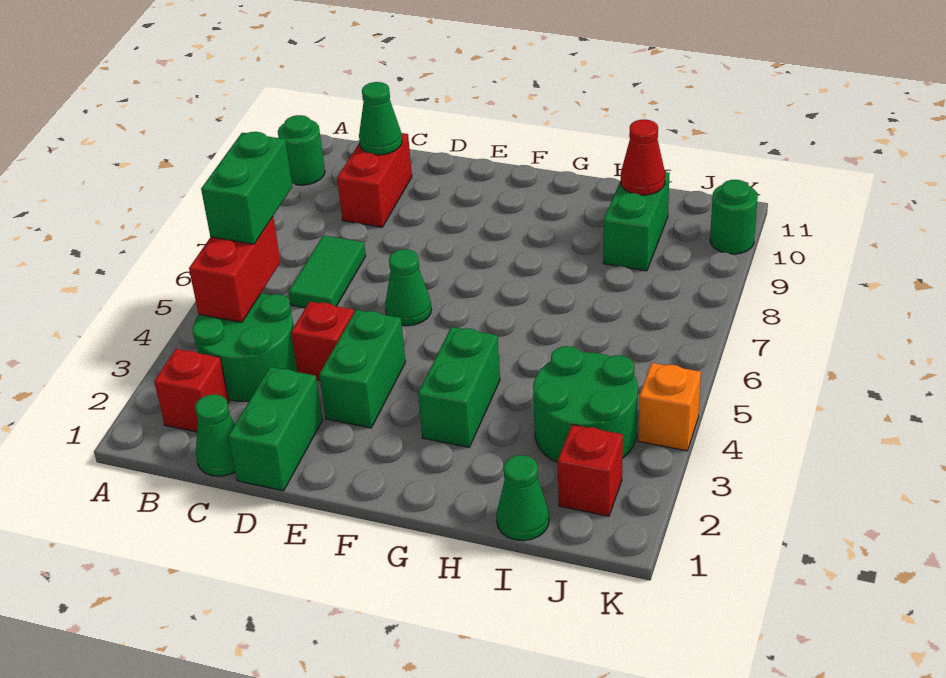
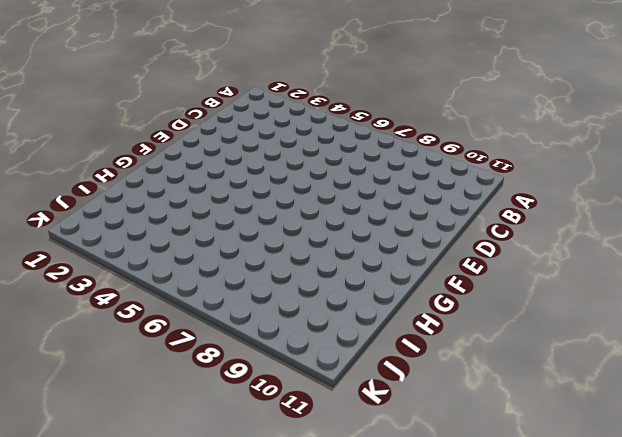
none -> green 1x1 round brick [278,115,325,185]
none -> red 1x1 brick [154,349,229,432]
none -> green 2x2 round brick [192,293,297,401]

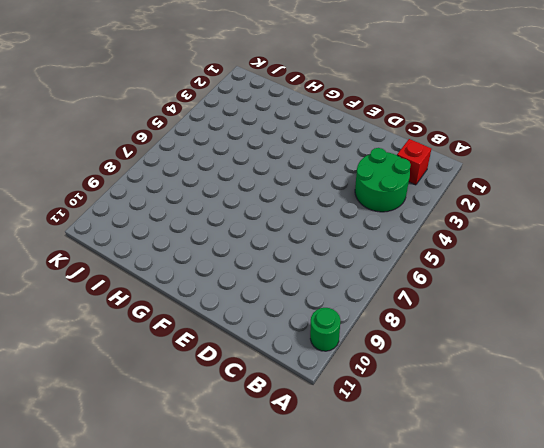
none -> green 1x1 cone [195,394,235,476]
none -> green 1x2 tile [289,235,366,308]
none -> red 1x2 brick [337,133,412,227]

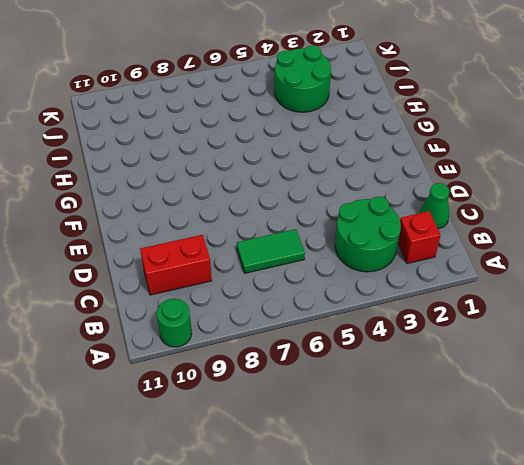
none -> green 1x2 brick [228,367,323,491]
none -> red 1x1 brick [291,302,354,380]
none -> green 1x2 brick [319,310,405,428]

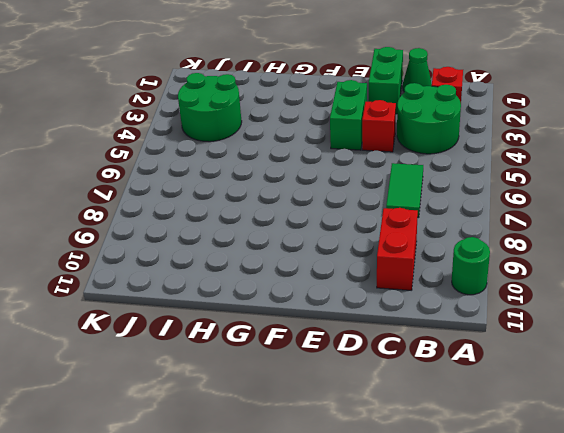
none -> green 1x1 cone [385,249,431,326]
none -> green 1x2 brick [418,327,500,447]
none -> green 1x1 cone [496,455,549,541]

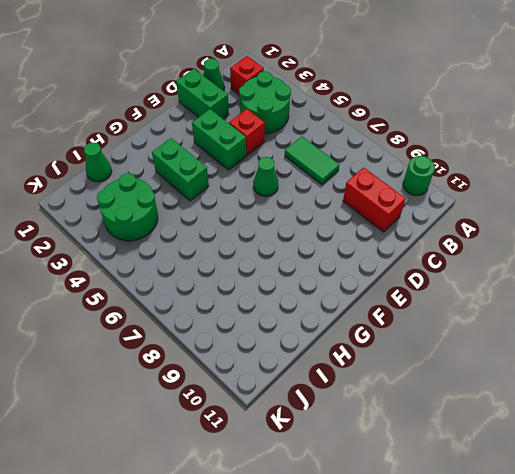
none -> green 1x2 brick [603,172,670,271]
none -> red 1x1 brick [558,425,623,516]
none -> orange 1x1 brick [638,363,701,451]

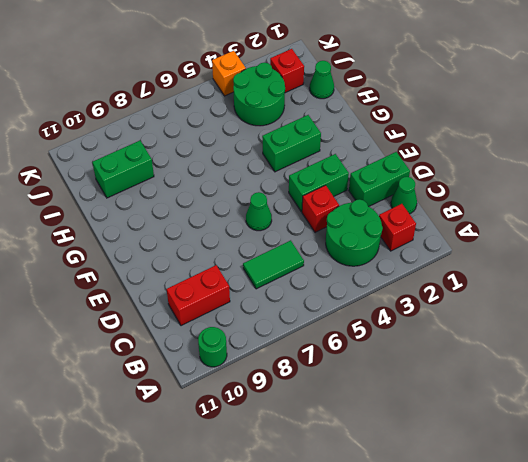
none -> green 1x1 round brick [710,180,758,254]
none -> red 1x2 brick [189,217,281,322]
none -> green 1x1 cone [359,82,402,155]

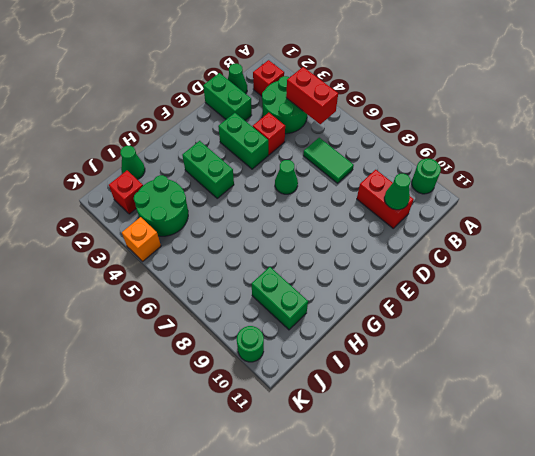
none -> red 1x1 cone [620,119,665,195]
none -> green 1x2 brick [201,132,292,244]

